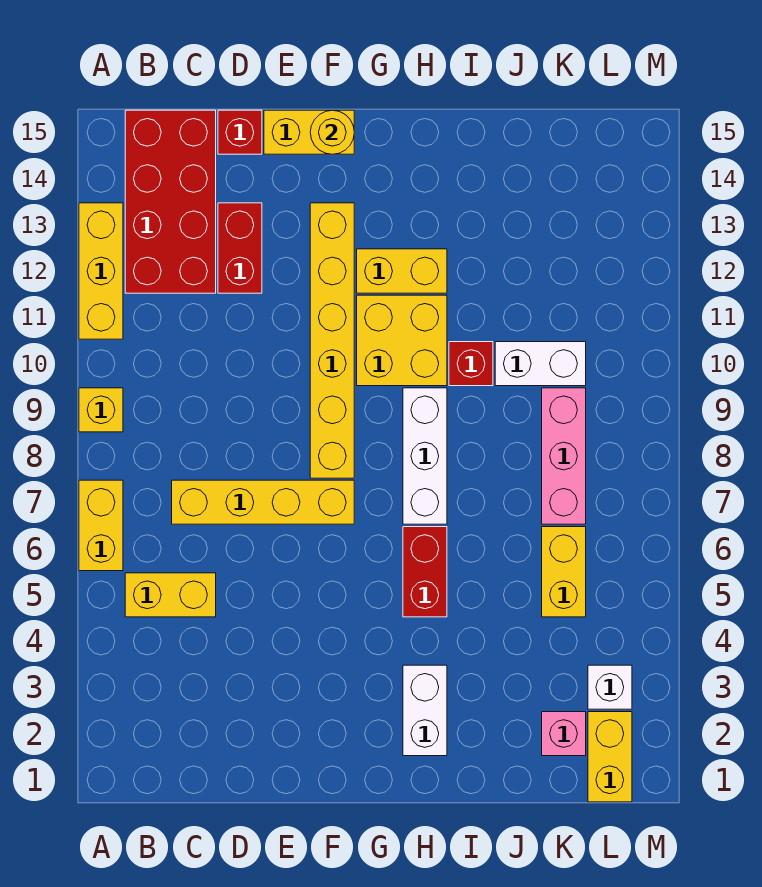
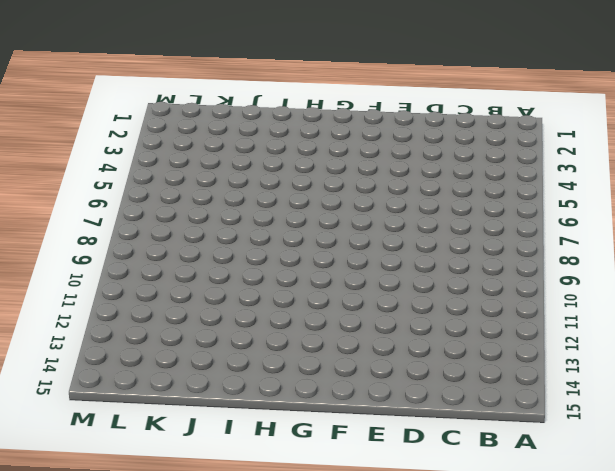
none -> yellow 1x2 brick [79,480,123,571]
none -> yellow 1x1 brick [79,388,123,432]
none -> yellow 1x3 brick [79,203,123,339]

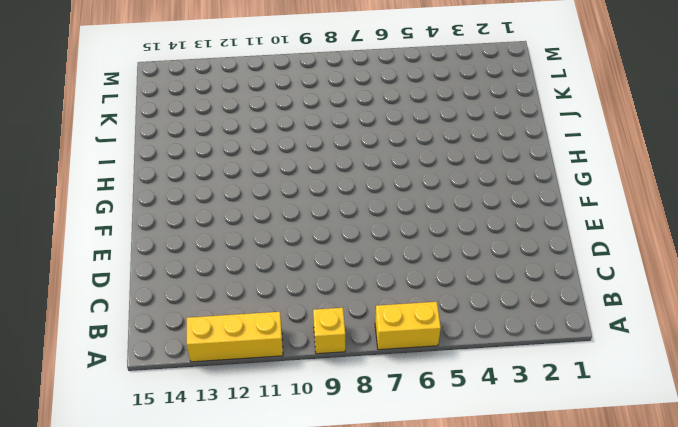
none -> yellow 1x2 brick [125,573,216,617]
none -> red 2x4 brick [125,110,216,293]
none -> yellow 1x4 brick [172,480,354,524]

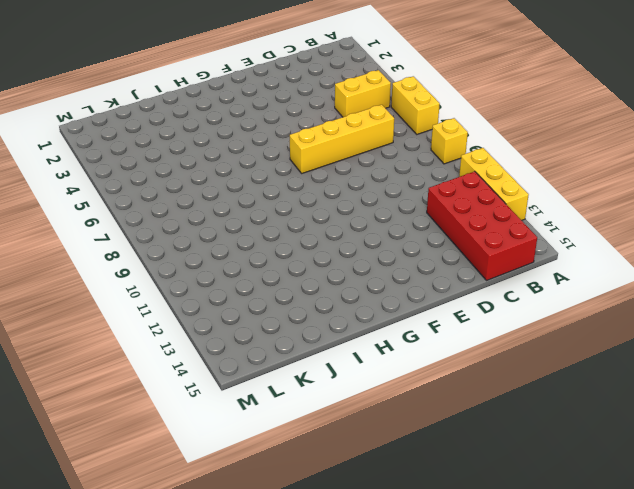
none -> red 1x2 brick [218,203,262,293]
none -> red 1x1 brick [218,110,262,154]
none -> yellow 1x2 brick [264,110,354,154]

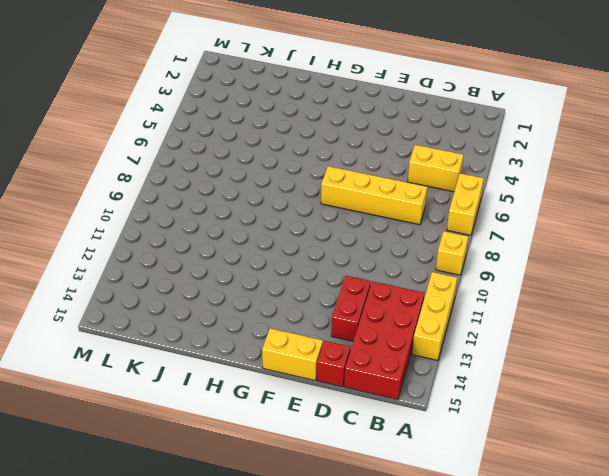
none -> yellow 1x6 brick [310,203,354,478]
none -> yellow 2x2 brick [357,295,447,386]
none -> yellow 1x2 brick [357,249,447,293]

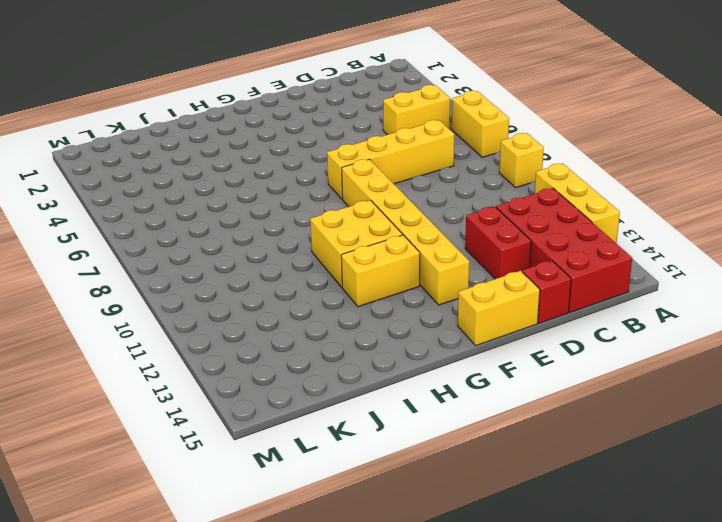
none -> white 1x2 brick [403,665,447,756]
none -> red 1x2 brick [403,527,447,617]
none -> white 1x3 brick [403,388,447,524]

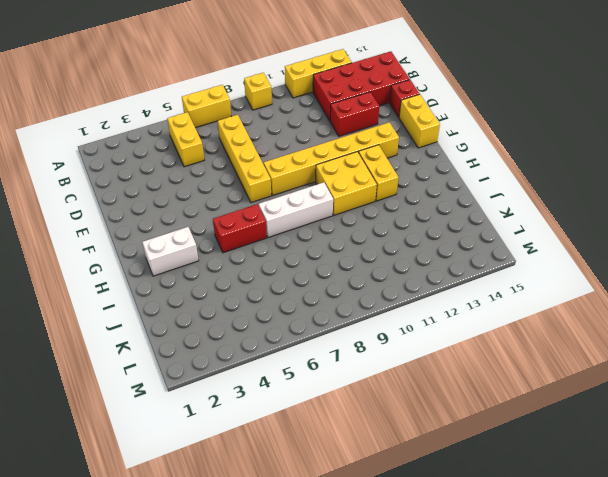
none -> red 1x1 brick [449,342,493,386]
none -> white 1x2 brick [495,342,586,386]
none -> pink 1x1 brick [542,712,586,756]

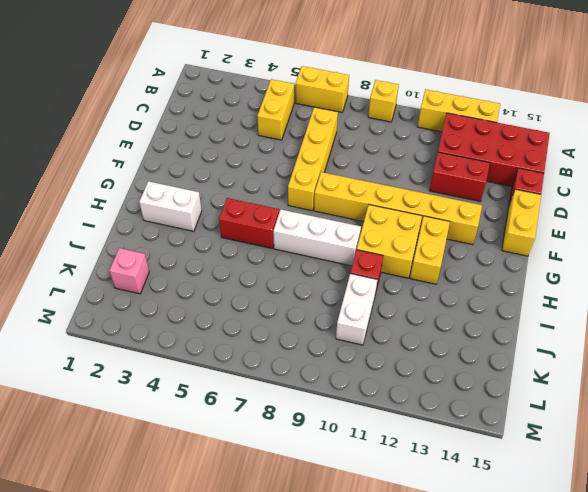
none -> yellow 1x2 brick [542,527,586,617]
none -> pink 1x3 brick [542,388,586,524]
none -> yellow 1x2 brick [588,712,632,802]

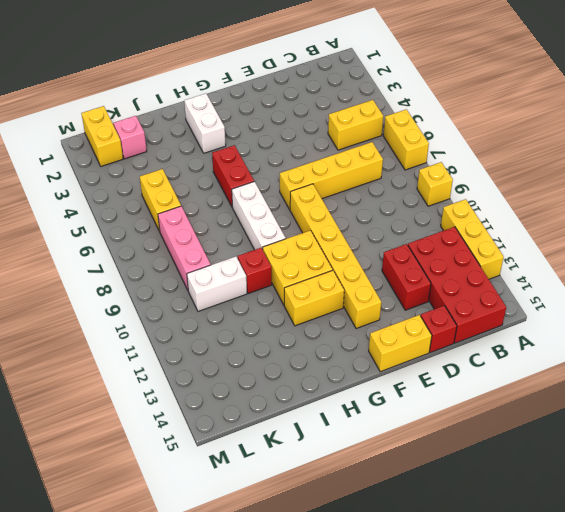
none -> white 1x1 brick [588,665,632,709]
none -> yellow 1x1 round brick [310,110,354,154]

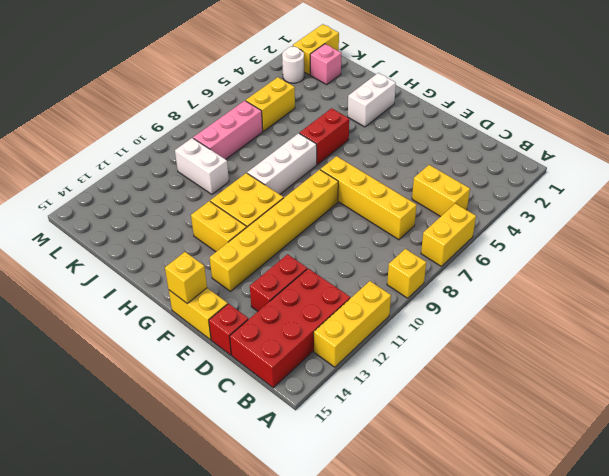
yellow 1x1 brick [165,252,207,304] -> yellow 1x1 round brick [310,110,354,154]
white 1x1 round brick [282,47,304,83] -> white 1x1 brick [588,665,632,709]
none -> red 1x1 brick [449,342,493,386]

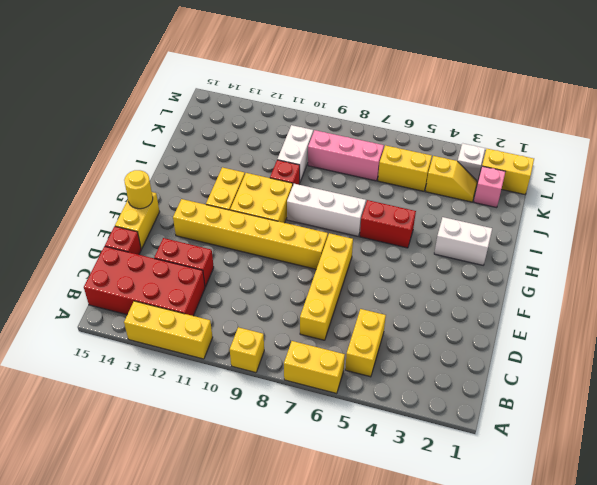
yellow 1x2 slope [425,156,477,202] -> none

